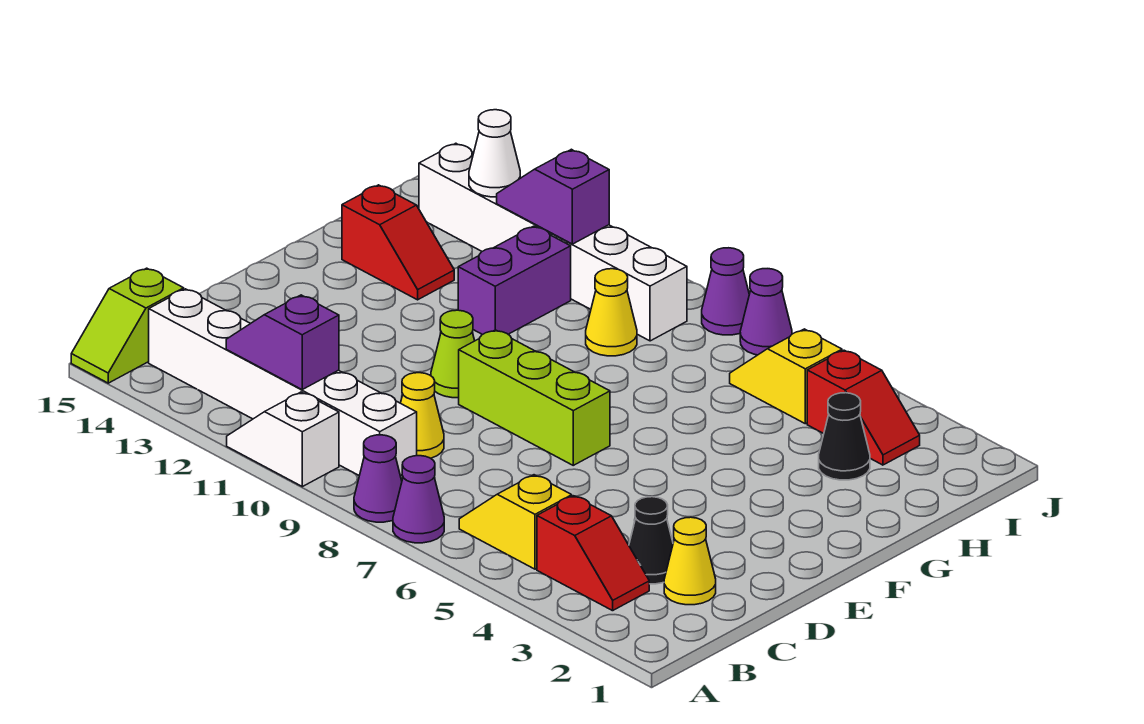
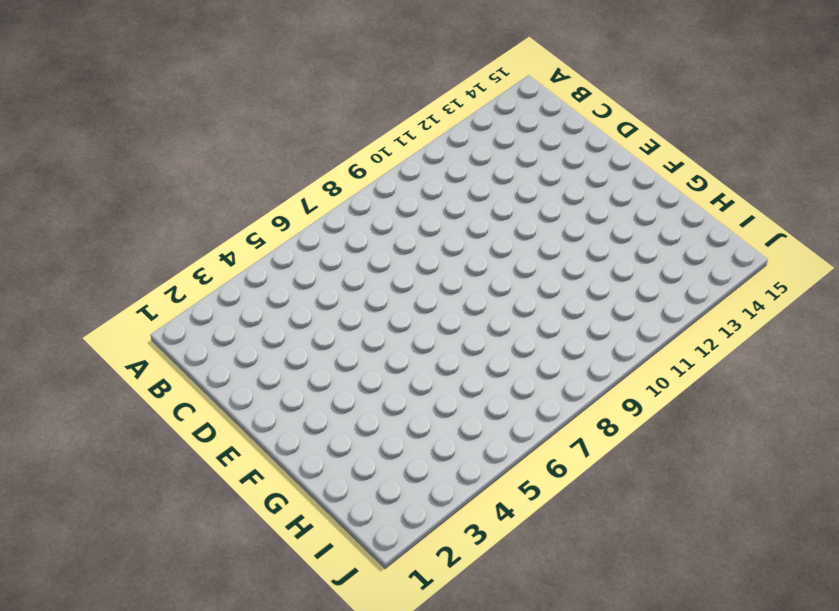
none -> purple 1x1 cone [393,456,444,543]
none -> purple 1x1 cone [354,435,402,522]
none -> white 1x2 slope [227,392,339,487]

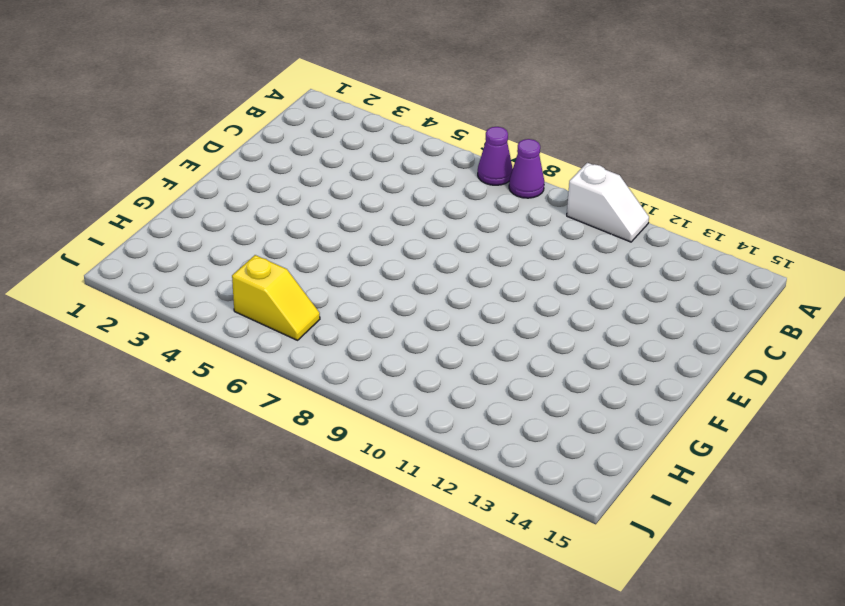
none -> lime 1x2 slope [71,268,184,383]
none -> red 1x2 slope [537,496,649,611]
none -> yellow 1x2 slope [459,475,572,569]

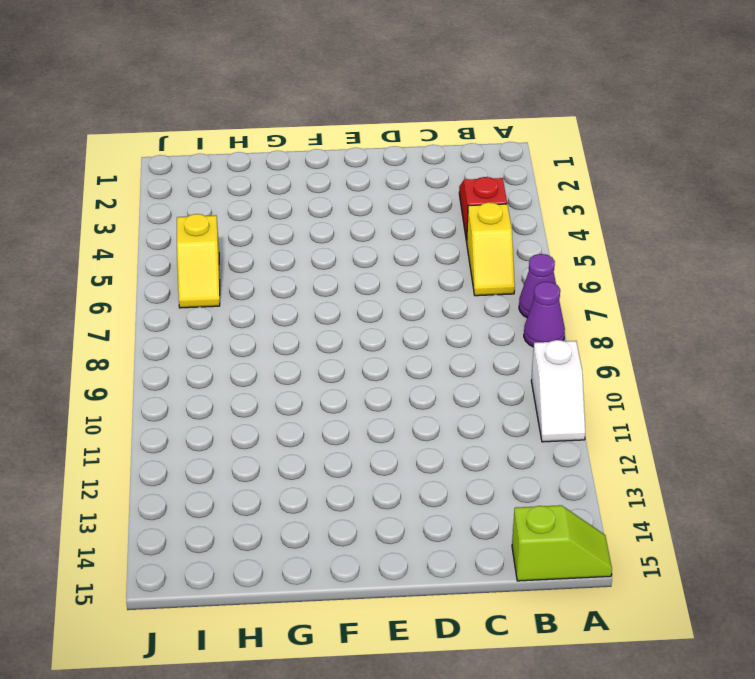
none -> white 1x6 brick [149,289,417,476]
none -> yellow 1x1 cone [664,517,716,605]
none -> black 1x1 cone [629,497,673,584]

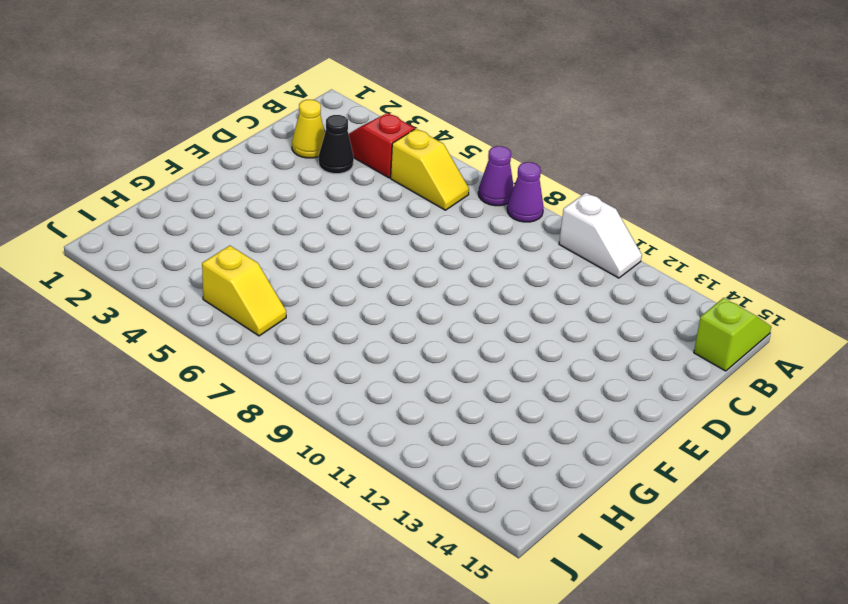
none -> white 1x6 brick [149,289,417,476]
none -> yellow 1x1 cone [401,373,444,458]
none -> lime 1x3 brick [459,330,610,465]

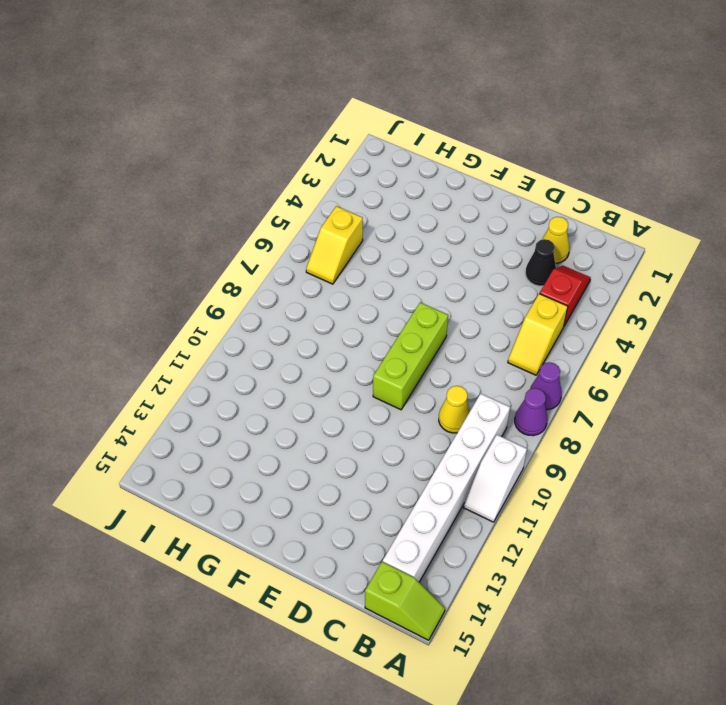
none -> lime 1x1 cone [431,310,475,398]
none -> purple 1x2 brick [458,226,571,335]
none -> red 1x2 slope [342,185,454,300]

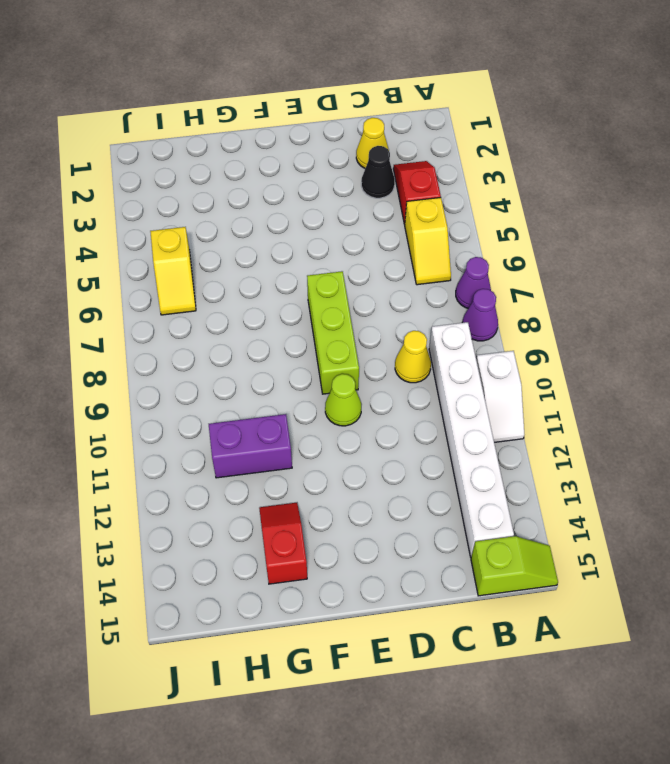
none -> black 1x1 cone [819,393,870,480]
none -> yellow 1x1 cone [586,269,637,356]
none -> red 1x2 slope [807,350,920,465]

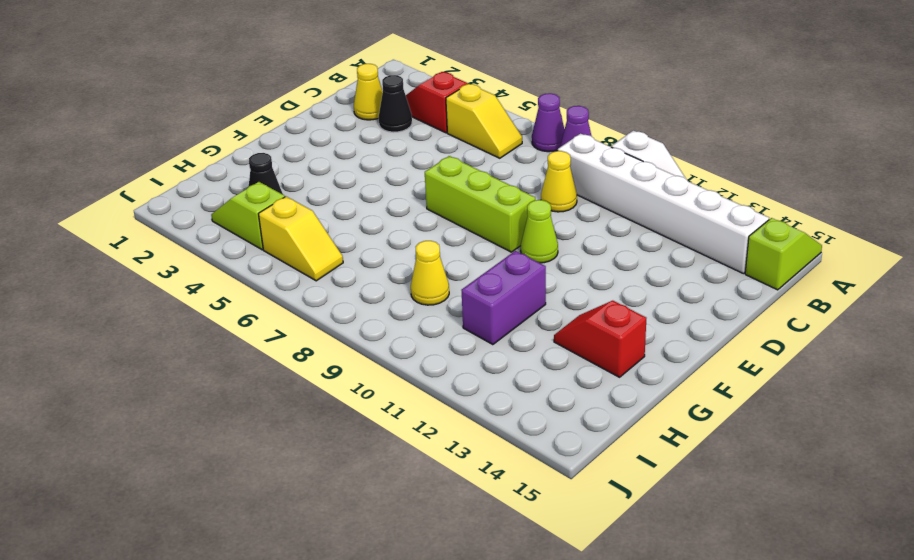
lime 1x2 slope [211,182,285,250] -> red 1x2 slope [807,350,920,465]
none -> white 1x6 brick [419,143,687,341]
none -> purple 1x1 cone [740,269,792,355]
none -> purple 1x1 cone [702,248,749,335]

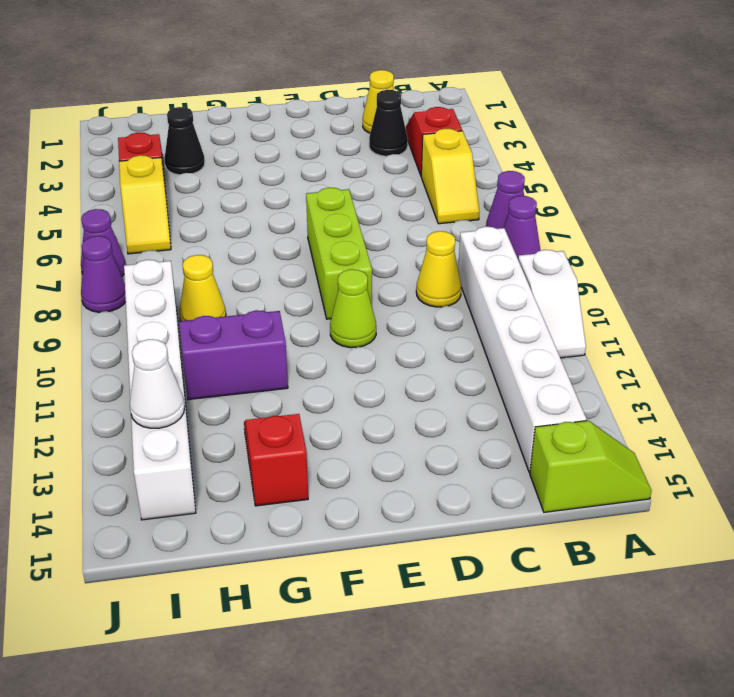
none -> purple 1x2 slope [226,295,339,389]
none -> purple 1x2 slope [497,149,609,244]

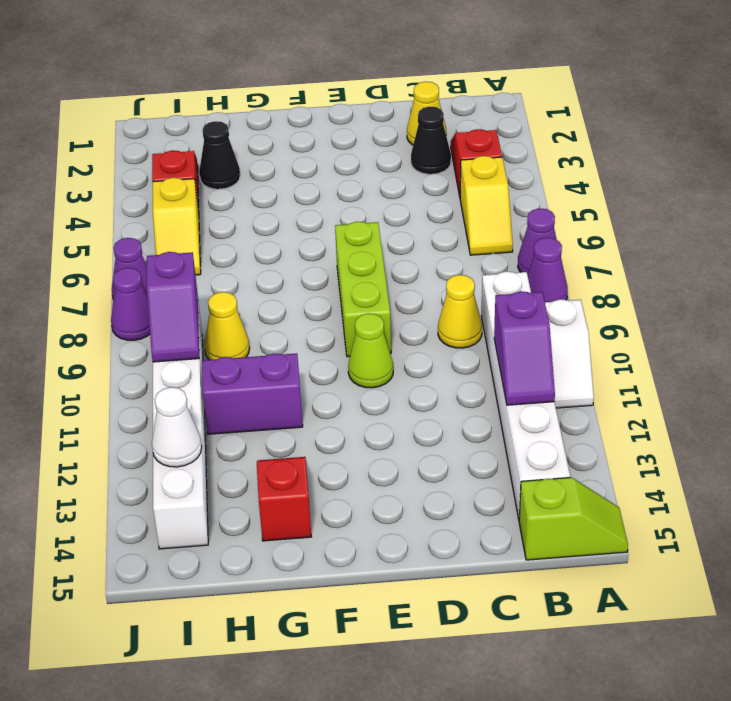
purple 1x2 slope [147,252,199,362] -> purple 1x2 slope moved to [497,149,609,244]

